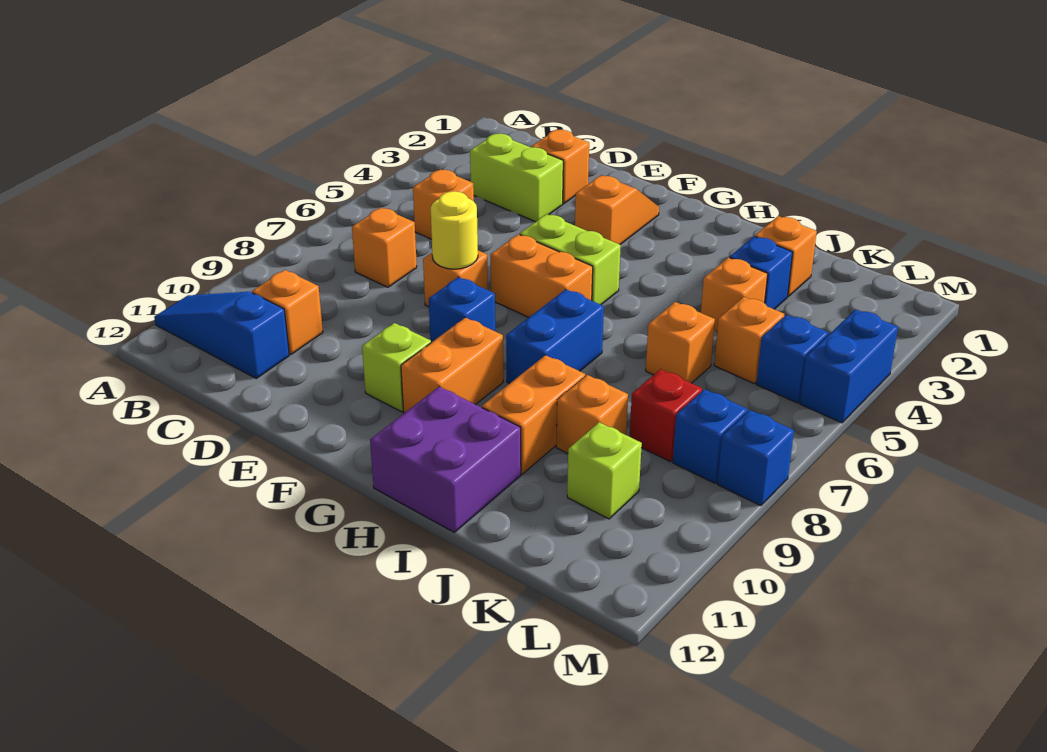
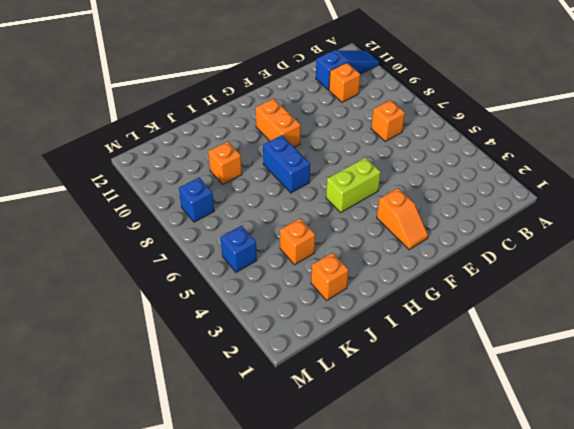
none -> lime 1x2 brick [470,134,563,222]
none -> orange 1x1 brick [413,169,474,239]
none -> orange 1x1 brick [531,130,589,204]

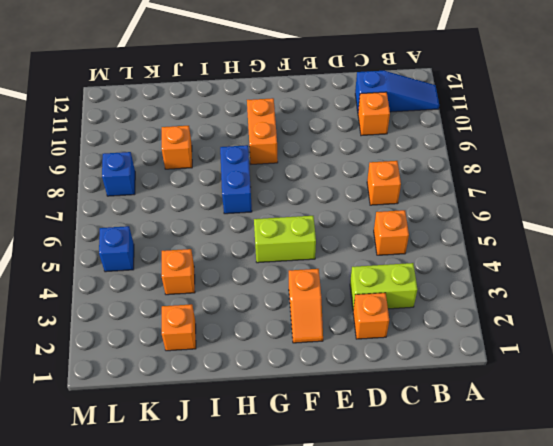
none -> orange 1x1 brick [423,250,488,307]
none -> orange 1x2 brick [490,234,593,318]
none -> blue 1x1 brick [429,277,495,343]

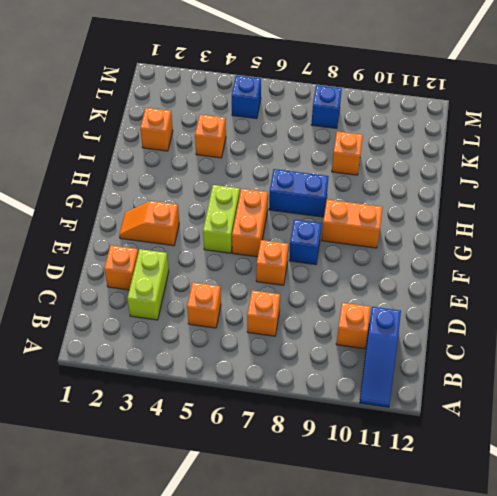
none -> lime 1x1 brick [362,323,431,412]
none -> purple 2x2 brick [370,387,521,532]
none -> orange 1x2 brick [482,355,585,474]

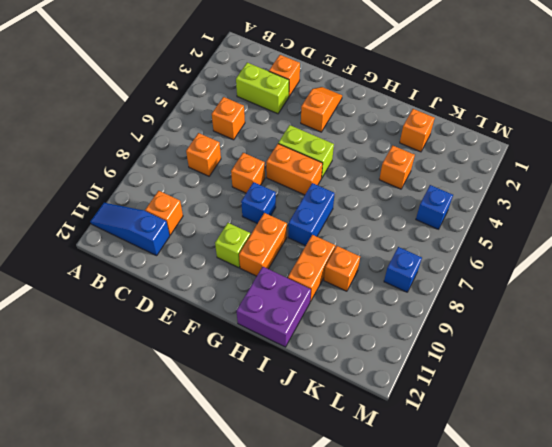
none -> blue 1x1 brick [730,237,793,309]
none -> orange 1x1 brick [646,302,715,383]
none -> orange 1x1 brick [714,297,784,383]

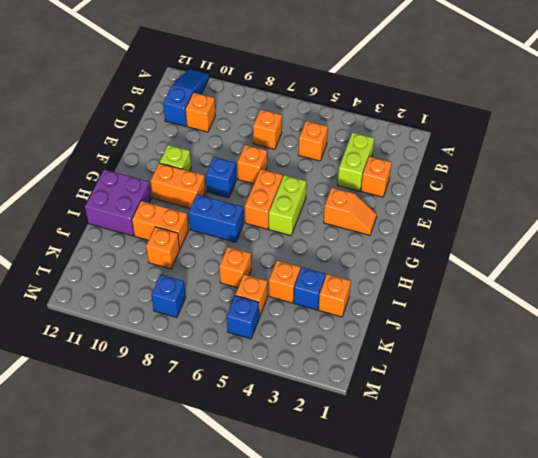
none -> red 1x1 brick [630,369,702,462]
none -> lime 1x1 brick [567,422,642,519]
none -> blue 1x2 brick [800,309,898,423]

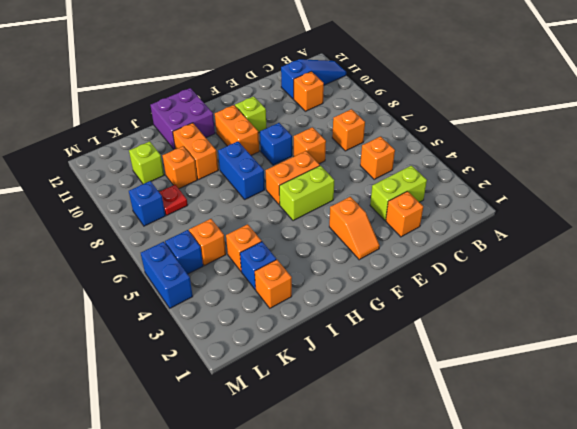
red 1x1 plate [159,185,188,215] -> red 1x1 brick [630,369,702,462]
none -> orange 1x1 brick [646,302,715,383]
none -> blue 1x1 brick [717,410,794,506]
none -> yellow 1x1 round brick [431,191,478,269]

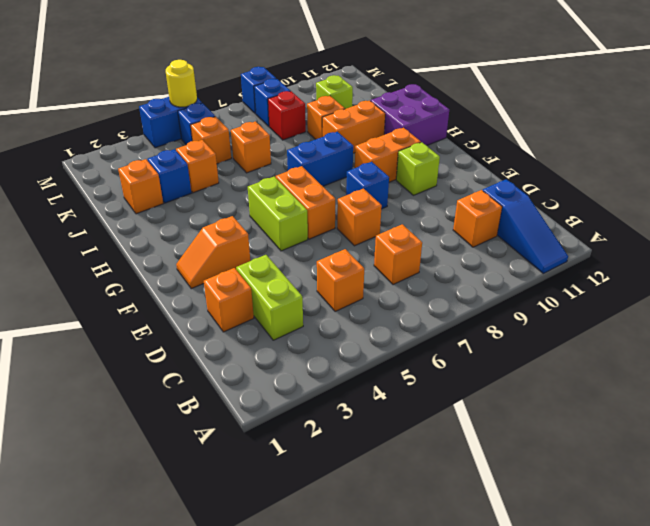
yellow 1x1 round brick [166,60,197,107] -> yellow 1x1 round brick moved to [431,191,478,269]

